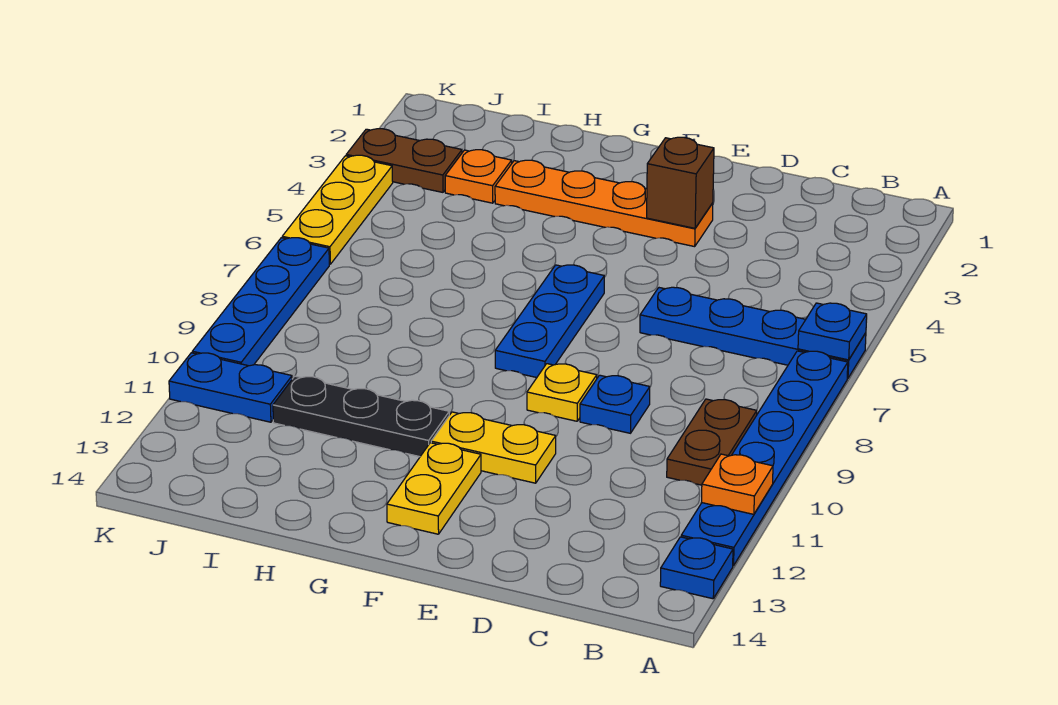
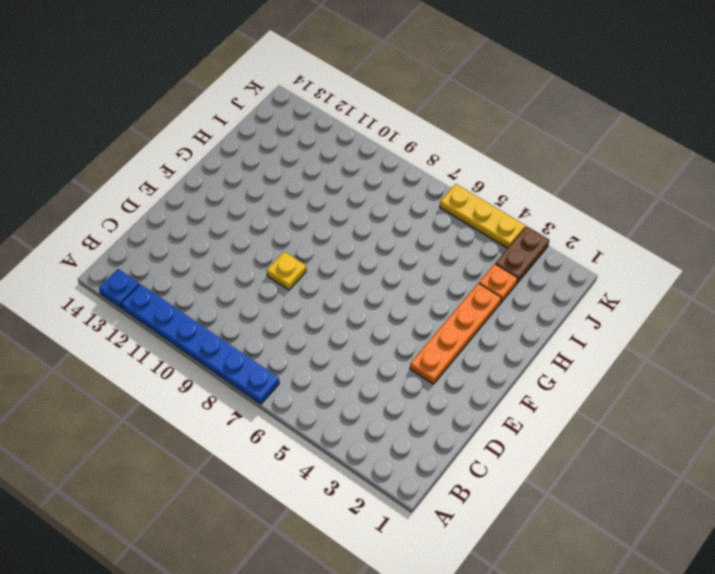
none -> blue 1x4 plate [640,287,866,378]
none -> brown 1x2 plate [667,399,757,485]
none -> blue 1x1 plate [580,375,650,433]

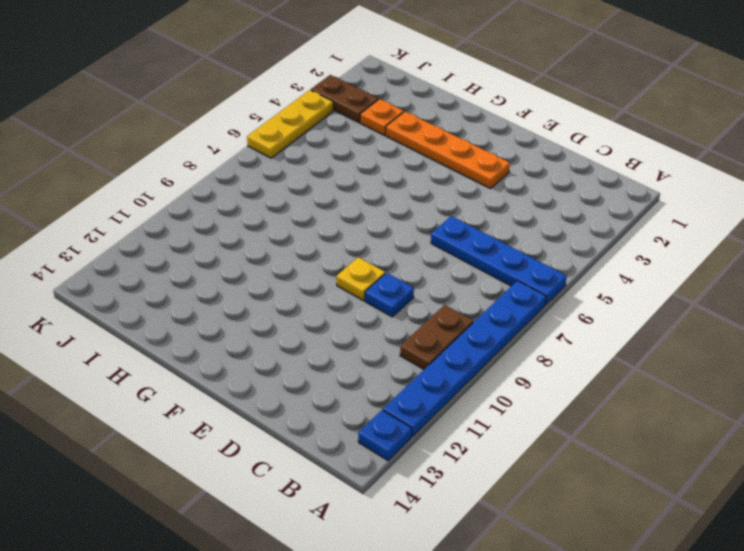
none -> yellow 1x2 plate [431,412,556,483]
none -> blue 1x3 plate [495,265,604,378]
none -> yellow 1x2 plate [387,443,481,534]

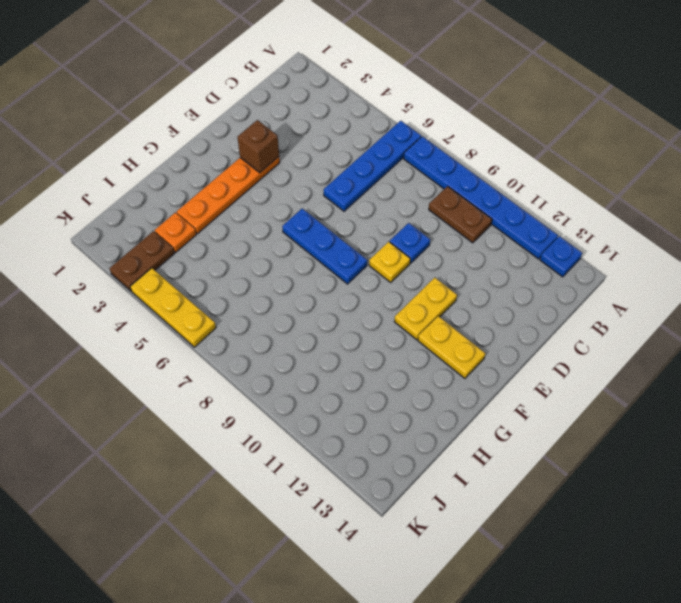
none -> black 1x3 plate [273,376,449,457]
none -> blue 1x2 plate [169,353,292,422]
none -> blue 1x4 plate [192,238,329,366]

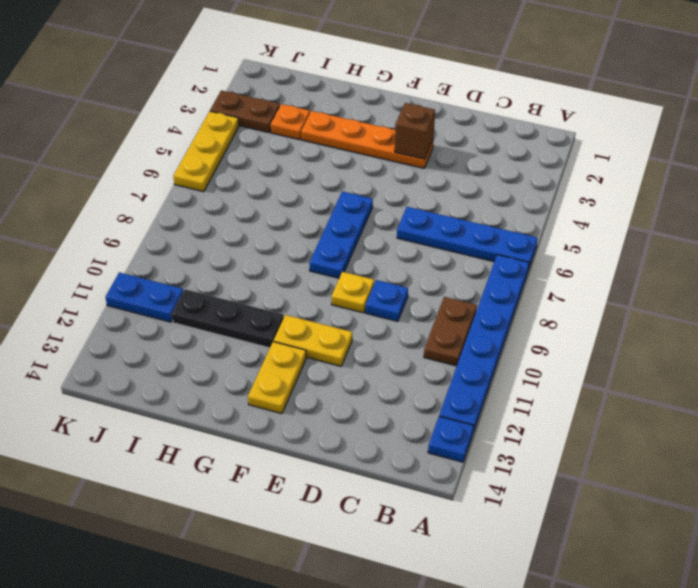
none -> blue 1x4 plate [192,238,329,366]
none -> blue 1x1 plate [798,303,867,360]
none -> orange 1x1 plate [702,454,773,514]

